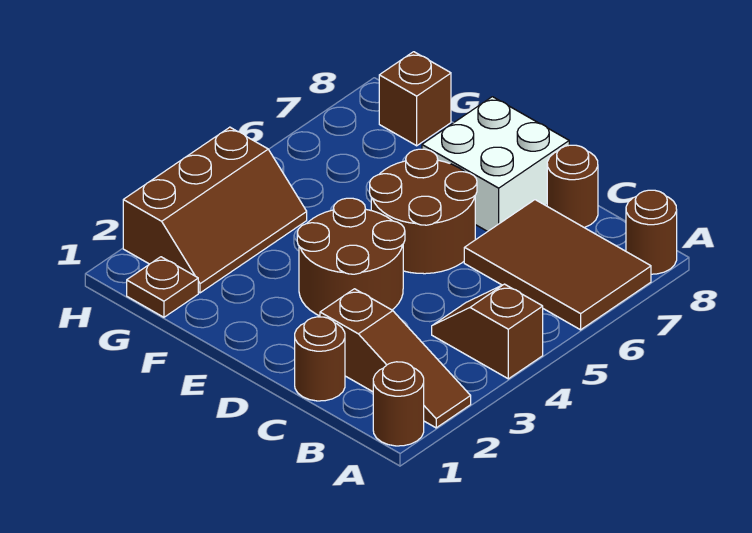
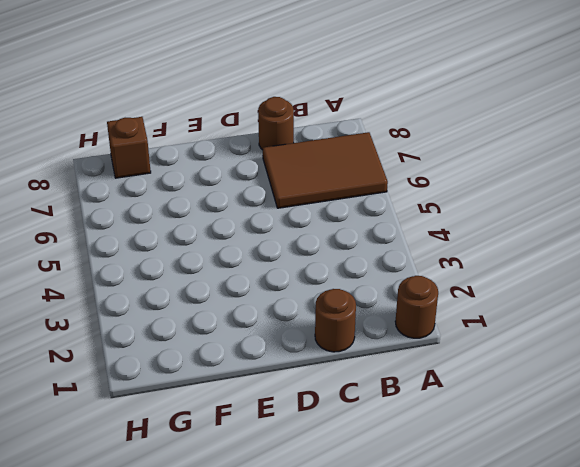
none -> brown 1x3 slope [320,289,471,428]
none -> brown 1x2 slope [432,284,543,379]
none -> brown 1x1 round brick [626,190,677,274]

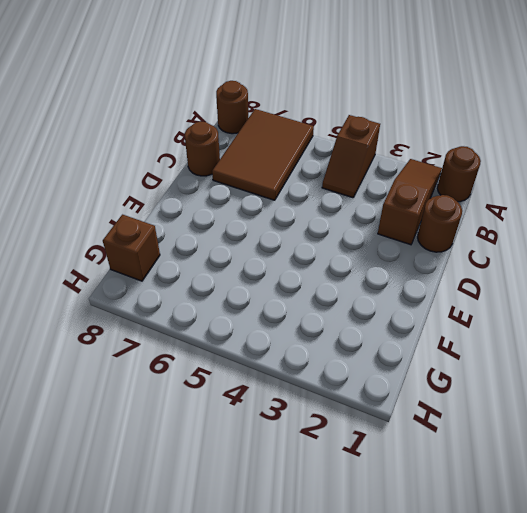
none -> brown 2x2 round brick [297,198,405,316]
none -> brown 2x2 round brick [370,149,477,274]
none -> white 2x2 brick [422,97,569,232]

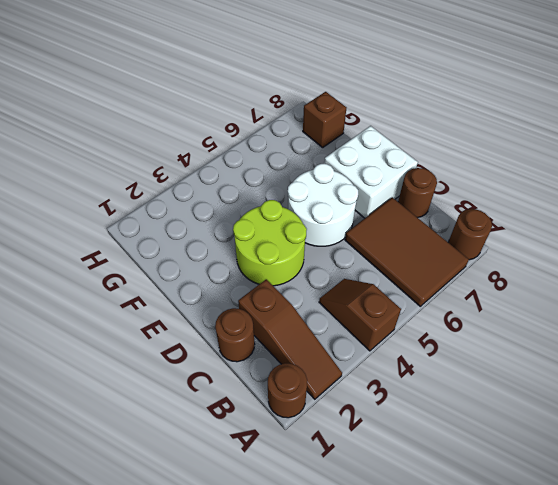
lime 2x2 round brick [233,200,307,286] -> brown 2x2 round brick [297,198,405,316]
white 2x2 round brick [288,164,358,246] -> brown 2x2 round brick [370,149,477,274]
none -> brown 1x1 plate [127,257,198,317]
none -> brown 2x3 slope [123,127,307,293]

